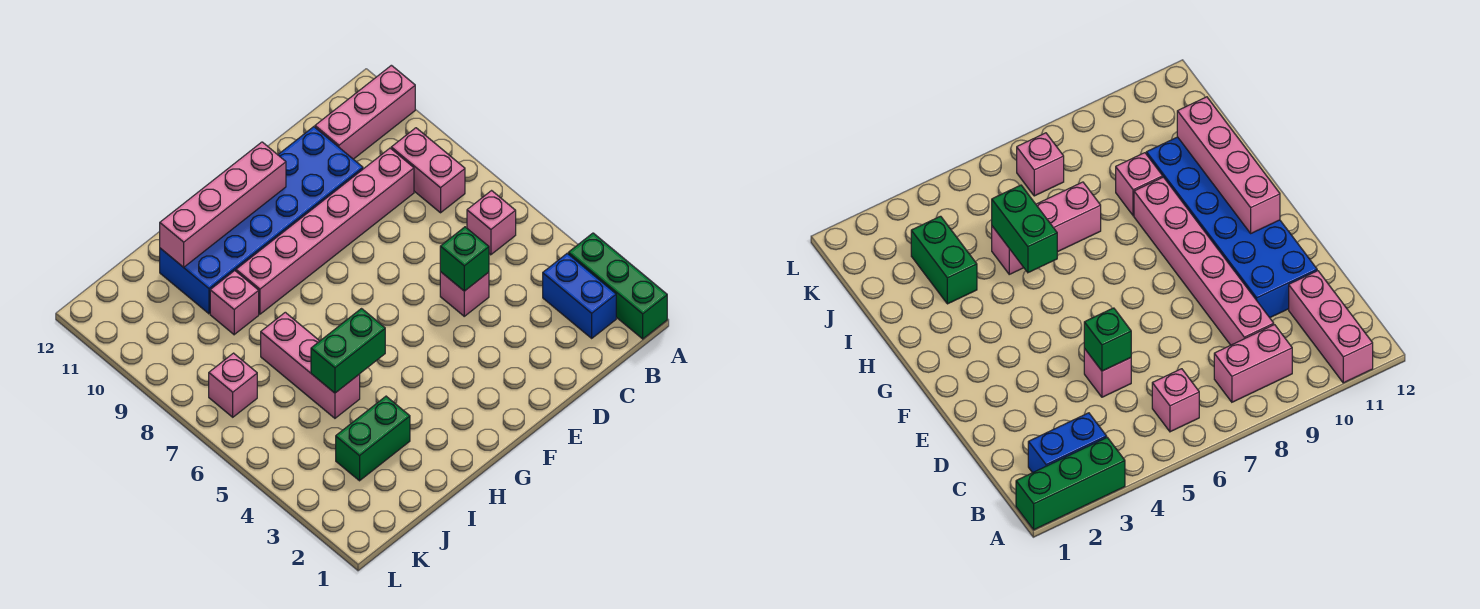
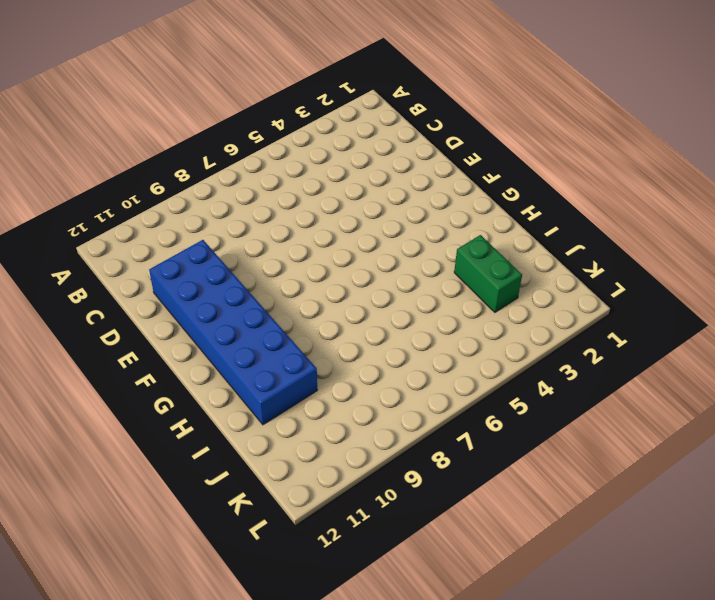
none -> green 1x3 brick [568,233,667,339]
none -> pink 1x3 brick [315,65,415,159]
none -> blue 1x2 brick [543,254,616,338]

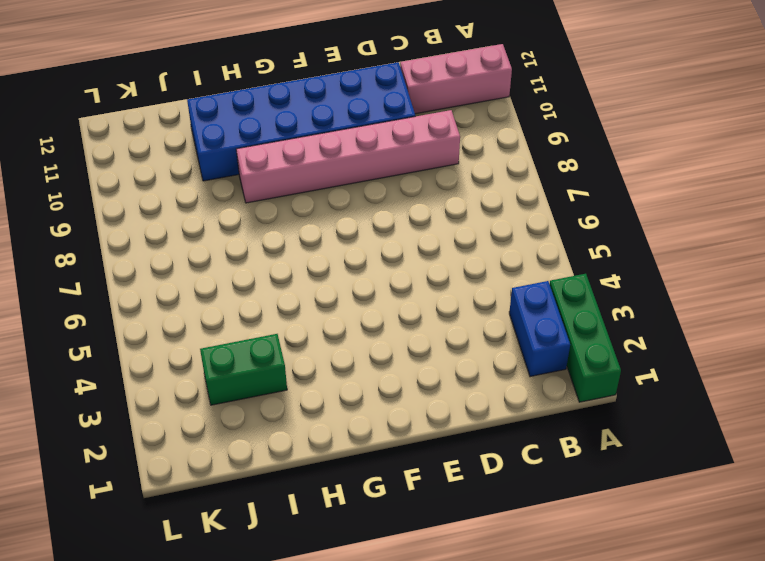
none -> pink 1x1 brick [467,191,516,255]
none -> pink 1x2 brick [391,128,465,213]
none -> pink 1x1 brick [440,272,489,316]

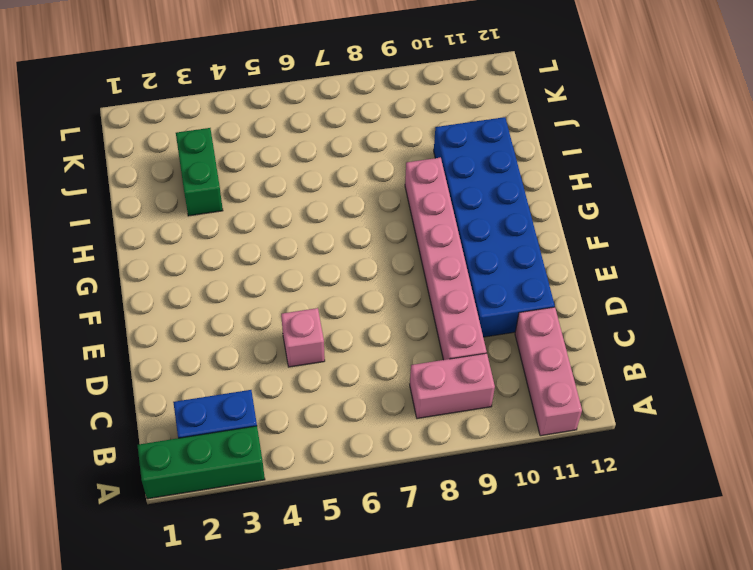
none -> pink 1x1 brick [467,191,516,255]
none -> pink 1x3 brick [261,312,360,418]
none -> pink 1x1 brick [210,271,259,335]

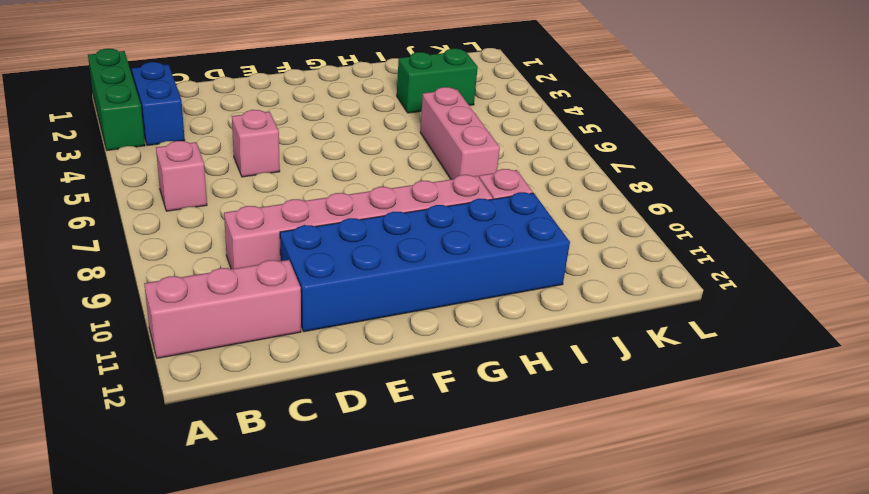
none -> pink 1x2 brick [391,128,465,213]
none -> pink 1x1 brick [209,353,257,417]
none -> green 1x1 brick [440,227,489,291]

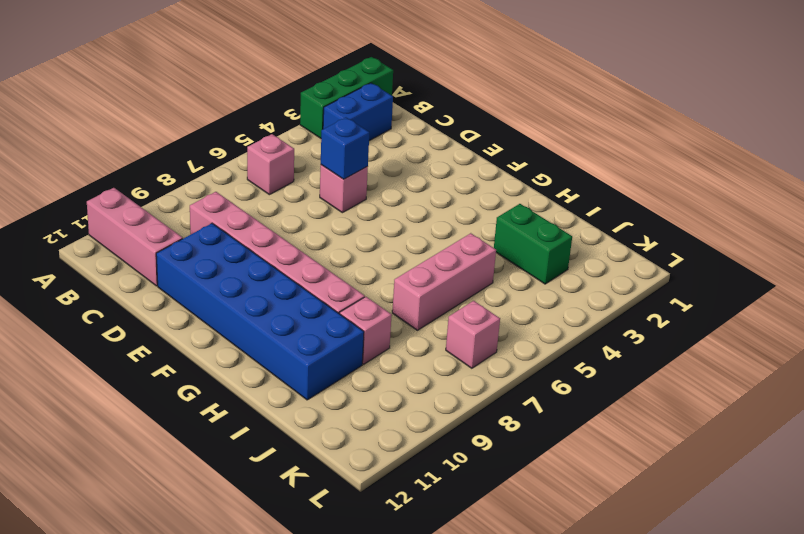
blue 1x1 brick [321,118,369,179] -> green 1x1 brick [440,227,489,291]
none -> pink 1x2 brick [391,128,465,213]
none -> pink 1x4 brick [160,142,286,267]
none -> green 1x2 brick [311,309,385,393]

